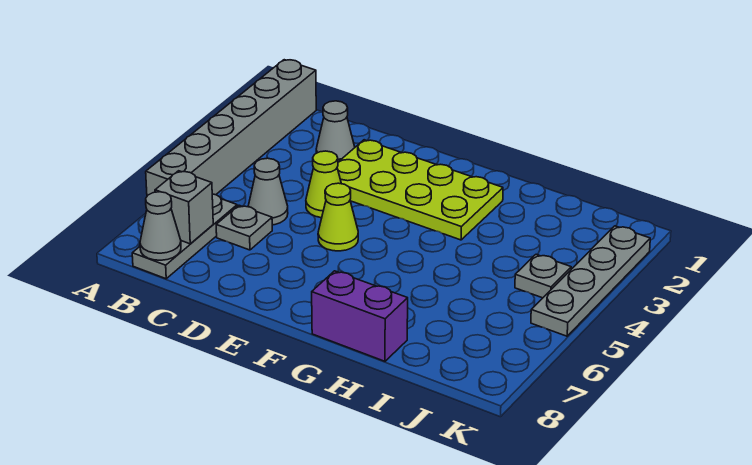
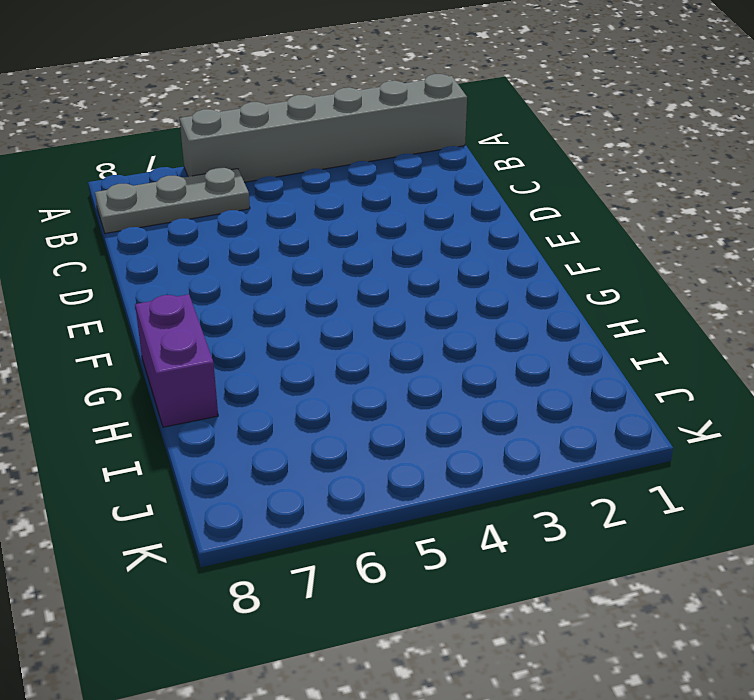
none -> grey 1x1 cone [316,101,355,162]
none -> grey 1x1 cone [248,158,288,225]
none -> grey 1x1 plate [216,205,272,250]

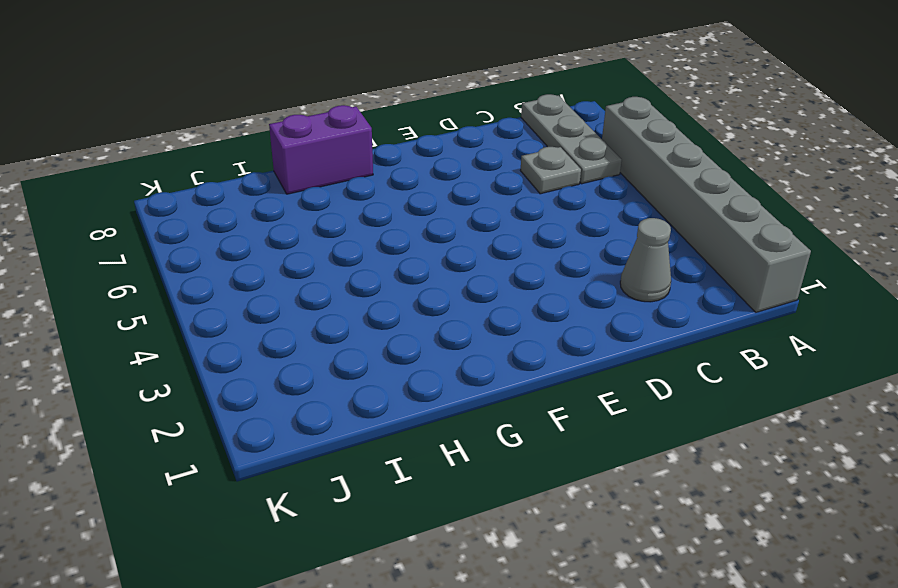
none -> grey 1x1 cone [248,158,288,225]
none -> lime 2x4 plate [337,140,503,240]
none -> lime 1x1 cone [306,151,341,218]

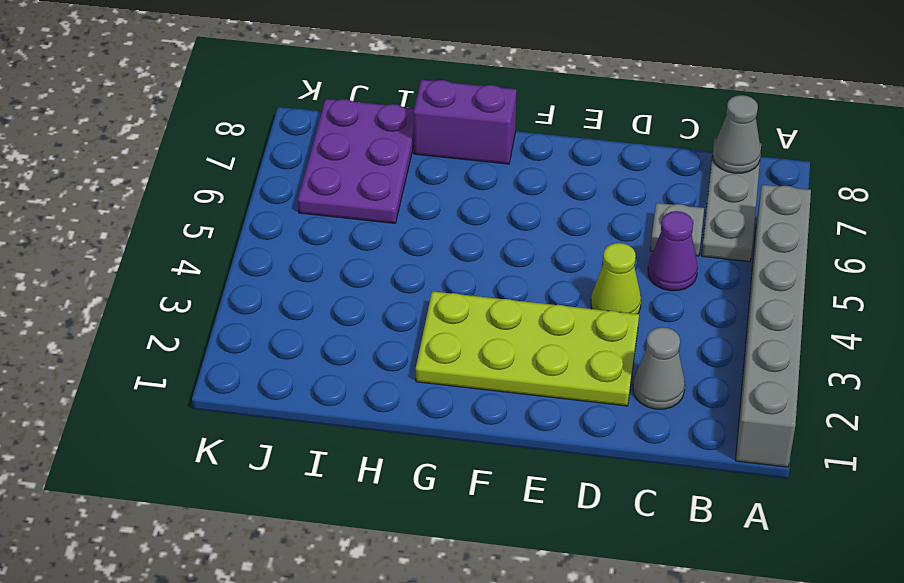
purple 1x1 cone [648,211,698,291] -> grey 1x1 cone [248,158,288,225]
purple 2x3 plate [298,99,414,223] -> none
none -> lime 1x1 cone [318,183,358,251]
none -> grey 1x1 plate [515,254,571,298]
none -> grey 1x4 plate [531,226,650,336]

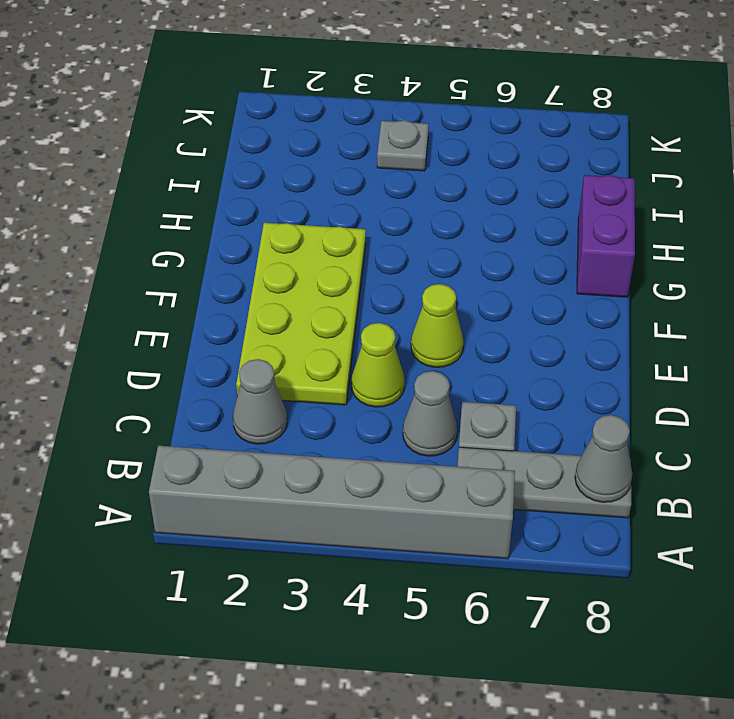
none -> grey 1x4 plate [531,226,650,336]
none -> grey 1x1 brick [155,171,213,244]

